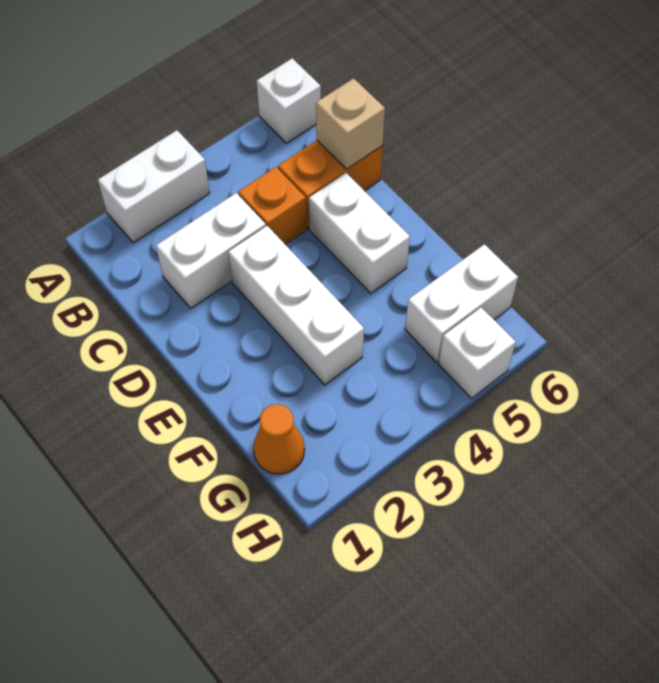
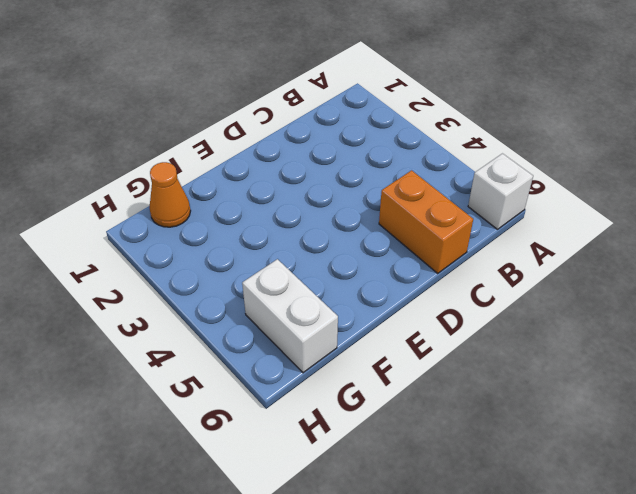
none -> white 1x2 brick [98,130,210,243]
none -> white 1x2 brick [156,193,266,308]

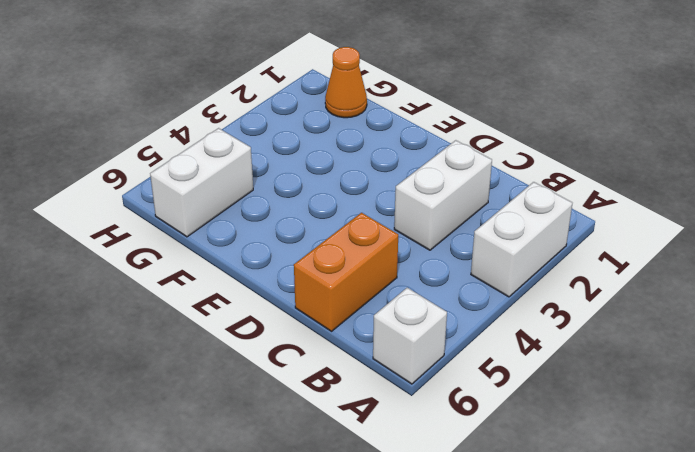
none -> orange 1x1 brick [238,167,307,245]
none -> white 1x3 brick [228,226,364,385]

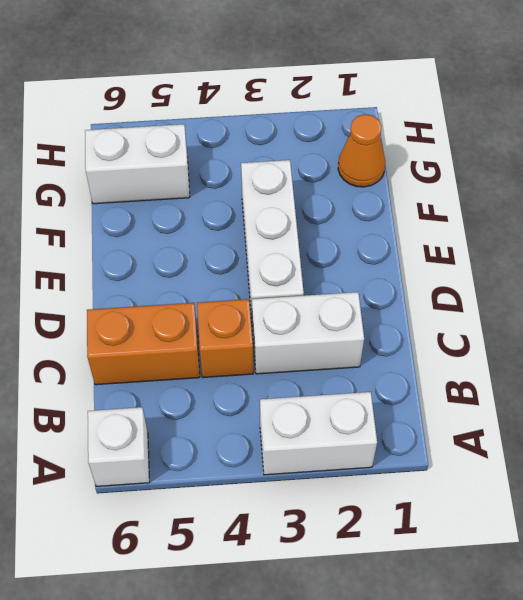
none -> white 1x2 brick [309,173,410,293]
none -> white 1x1 brick [439,308,516,398]

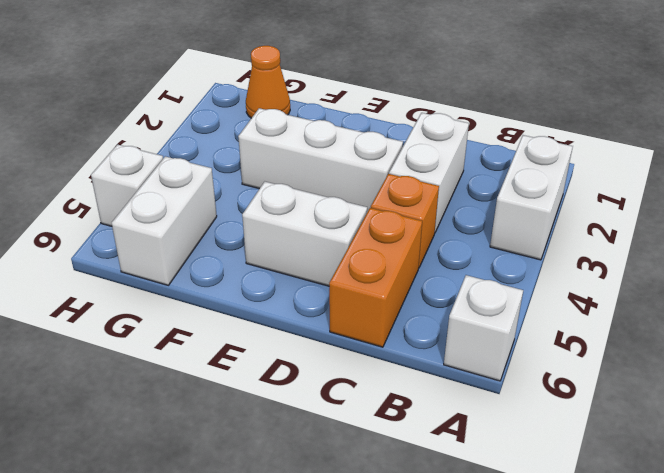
none -> tan 1x1 brick [316,78,385,169]

